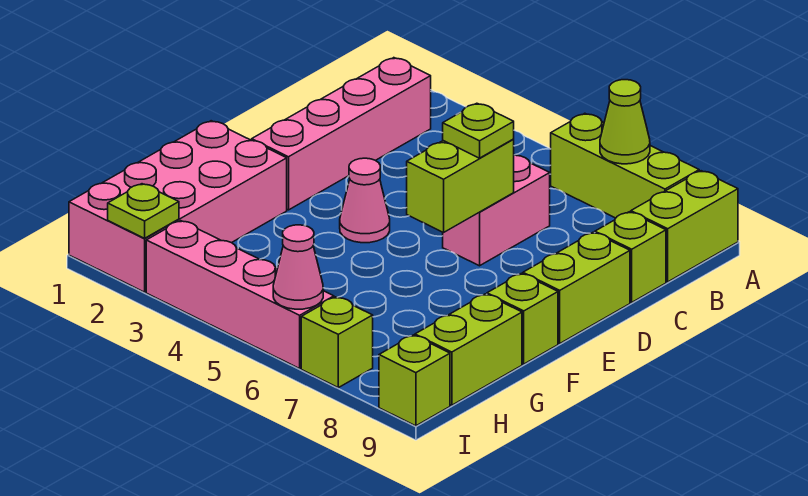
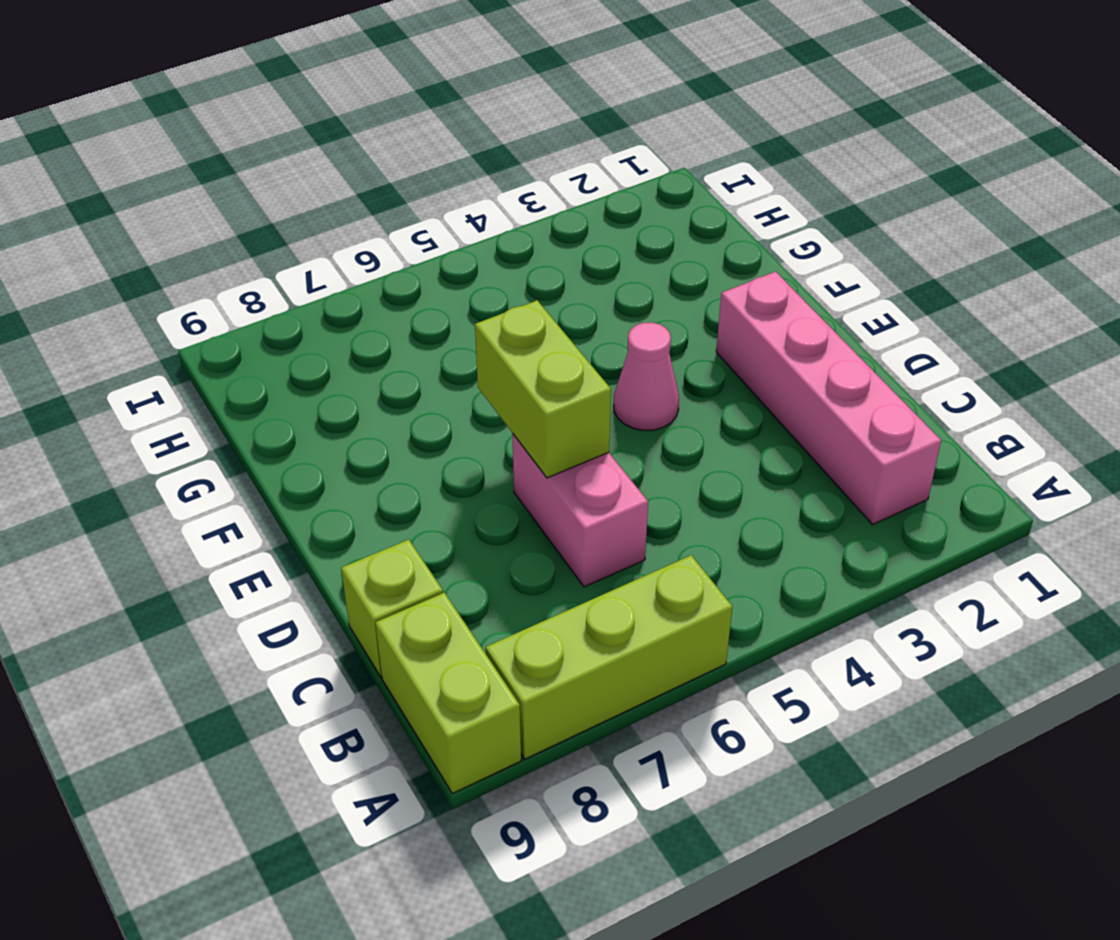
none -> lime 1x2 brick [523,232,630,343]
none -> pink 2x4 brick [69,121,287,292]
none -> lime 1x1 brick [487,273,558,364]

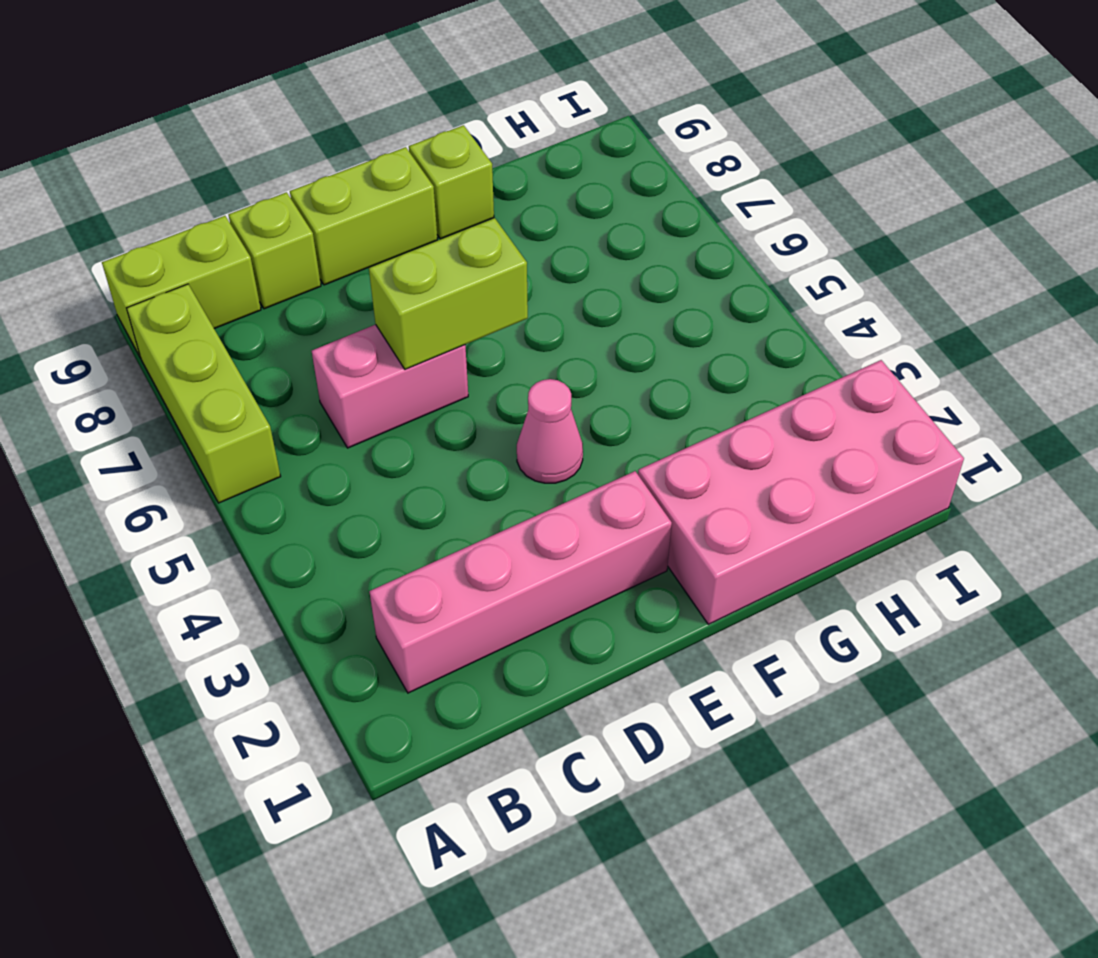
none -> lime 1x2 brick [415,294,522,405]
none -> pink 1x4 brick [146,221,334,369]
none -> lime 1x1 brick [301,297,373,388]

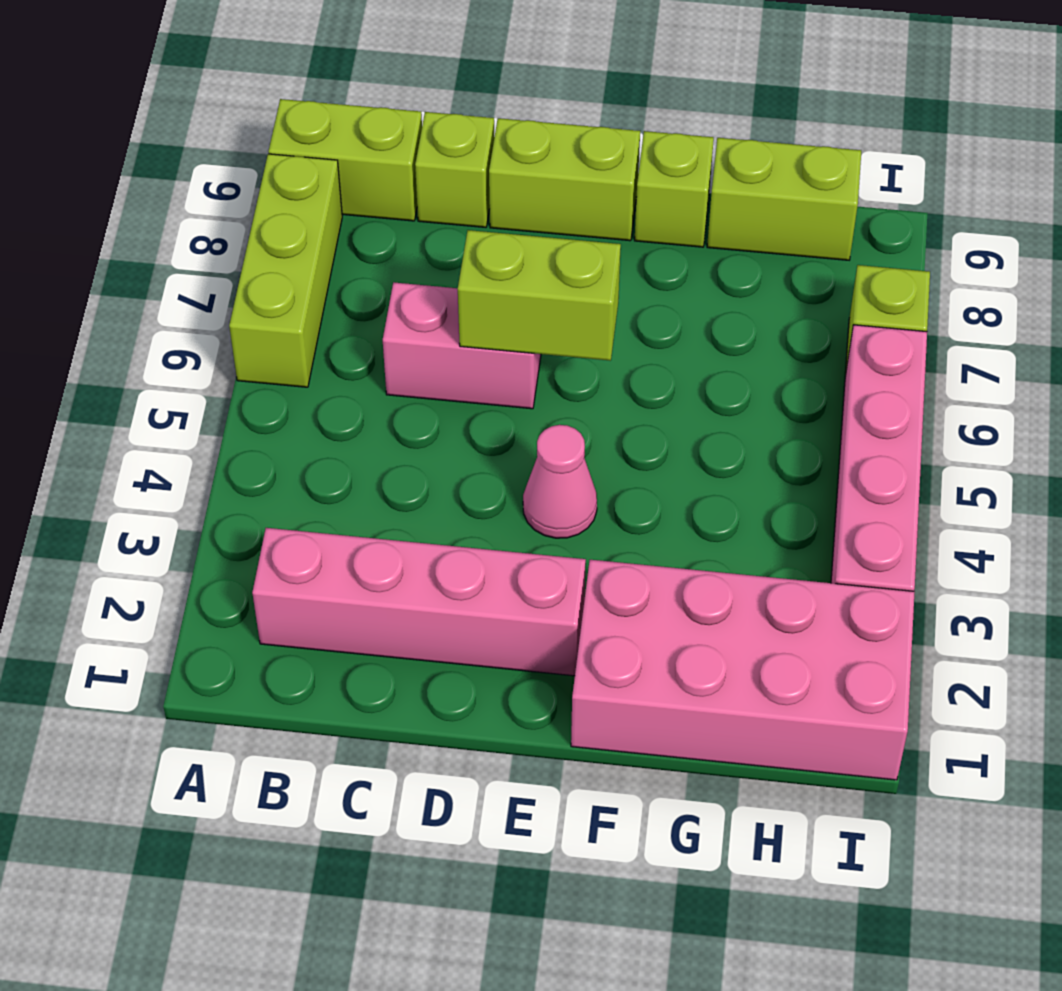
none -> lime 1x1 brick [379,335,450,426]
none -> lime 1x1 cone [600,80,650,164]
none -> lime 1x1 plate [108,184,179,238]

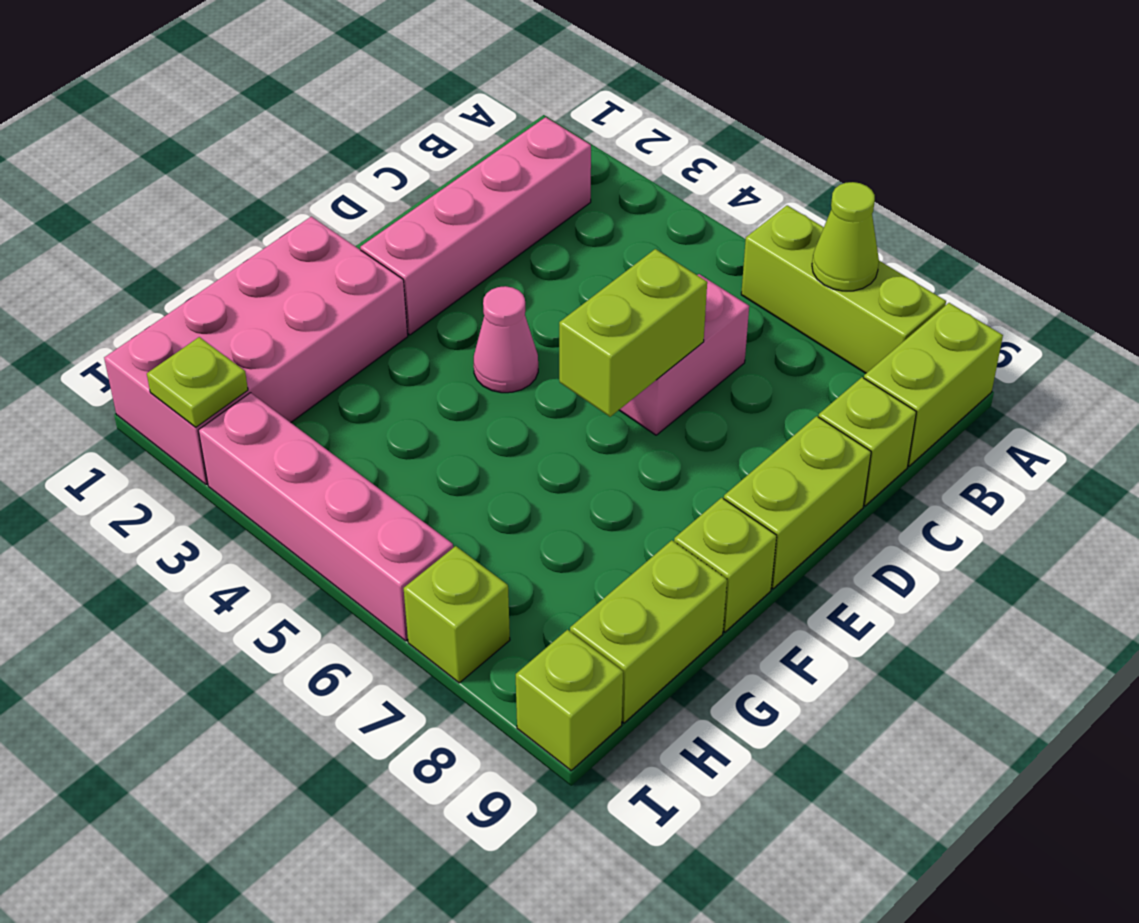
none -> pink 1x1 cone [273,225,323,309]
none -> lime 1x1 plate [443,103,514,158]

